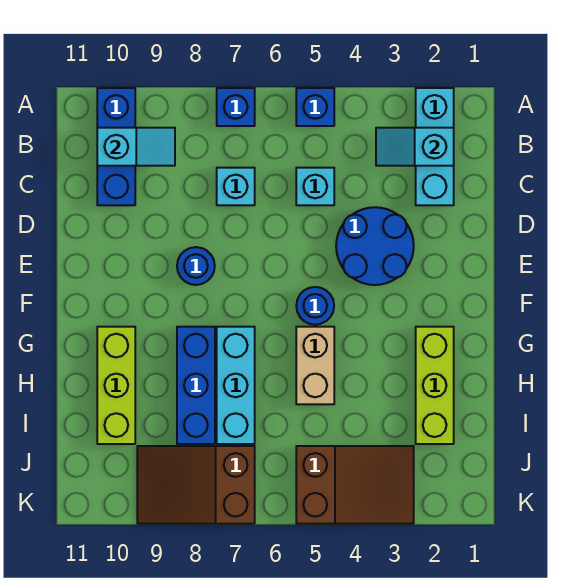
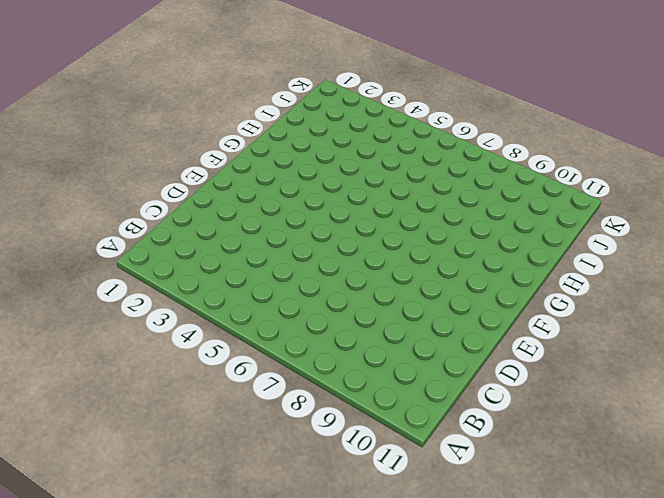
none -> cyan 1x3 brick [416,88,454,205]
none -> blue 1x1 brick [296,88,334,126]
none -> blue 1x1 brick [217,88,255,126]

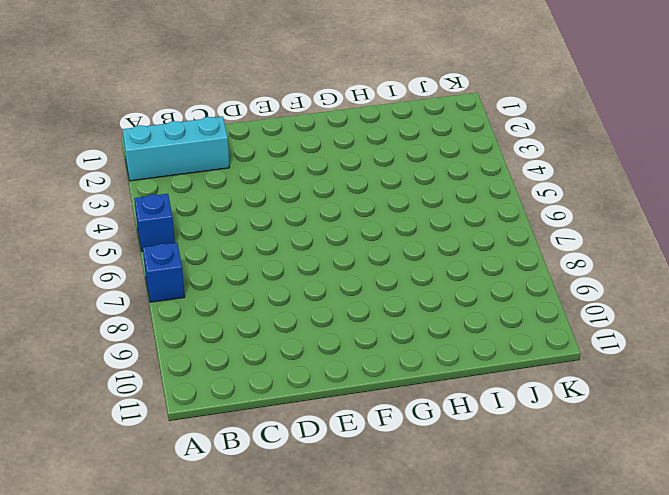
none -> blue 1x3 brick [97,88,135,205]
none -> cyan 1x1 brick [296,168,334,205]
none -> cyan 1x1 brick [217,168,255,205]

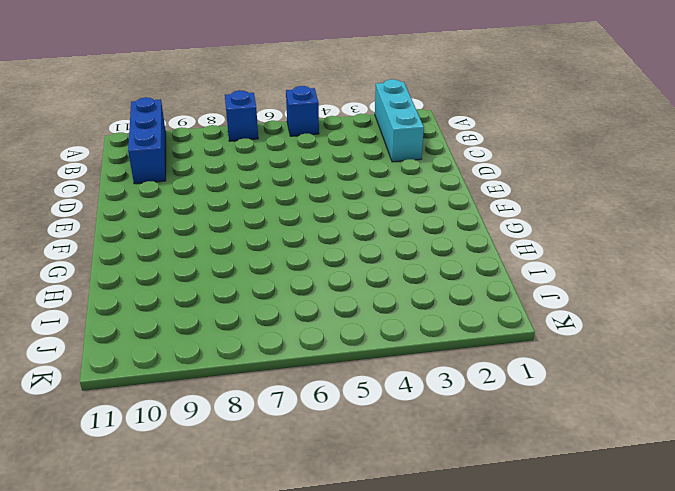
none -> cyan 1x1 brick [296,168,334,205]
none -> cyan 1x1 brick [217,168,255,205]
none -> blue 2x2 round brick [336,207,414,285]

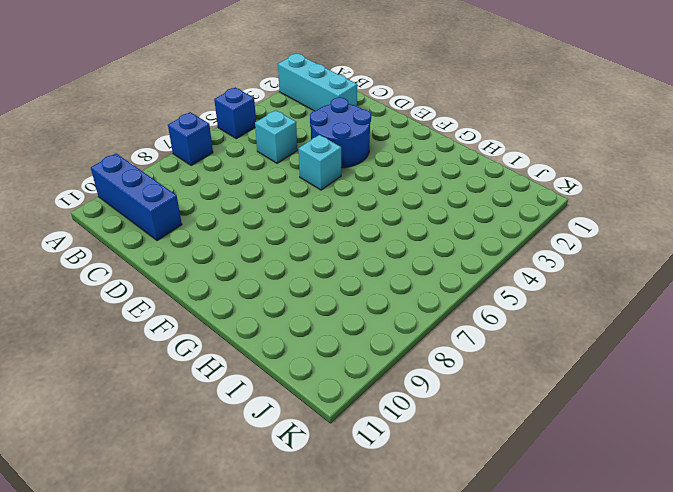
cyan 1x1 brick [299,135,341,190] -> cyan 1x1 brick moved to [217,168,255,205]
none -> blue 1x1 round brick [177,247,215,285]
none -> blue 1x1 round brick [296,287,334,325]
none -> lime 1x3 brick [416,327,454,444]

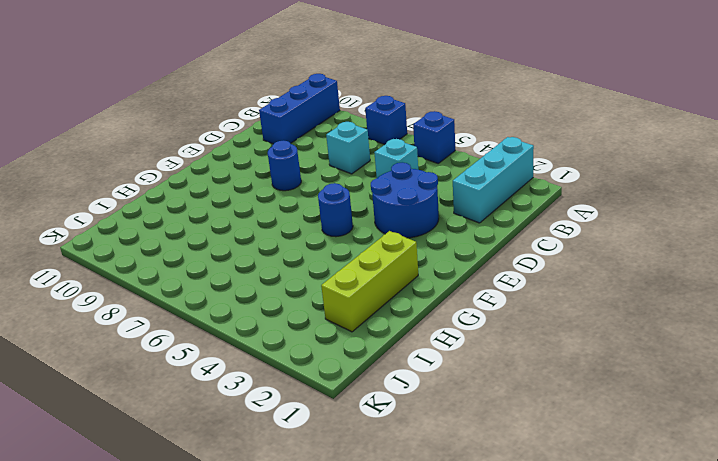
none -> tan 1x2 brick [296,327,334,404]
none -> cyan 1x3 brick [217,327,255,444]
none -> blue 1x3 brick [177,327,215,444]

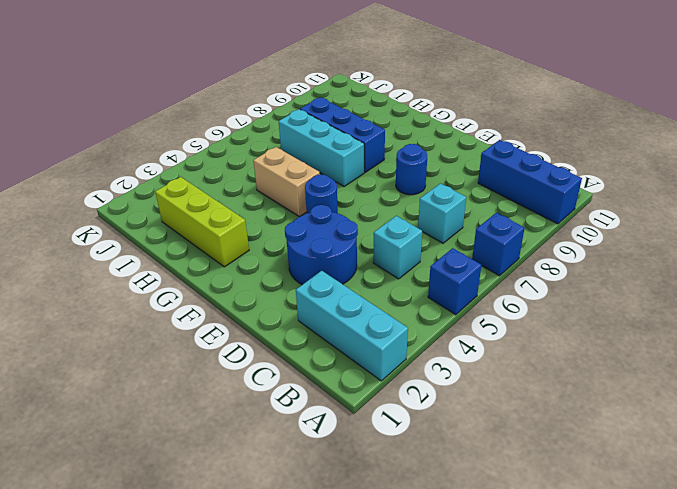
none -> lime 1x3 brick [97,327,135,444]
none -> brown 2x3 slope [296,446,414,524]
none -> brown 2x3 slope [137,446,255,524]

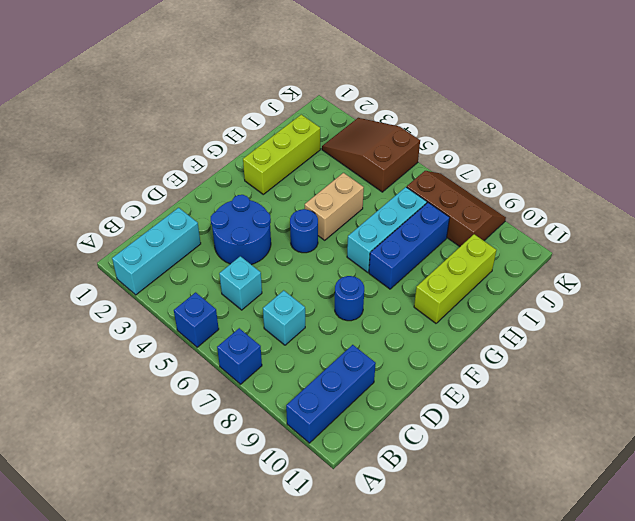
brown 2x3 slope [407,171,506,246] -> brown 2x3 slope turned to [137,446,255,524]
none -> cyan 1x2 slope [376,128,454,166]
none -> cyan 1x2 slope [97,128,175,166]

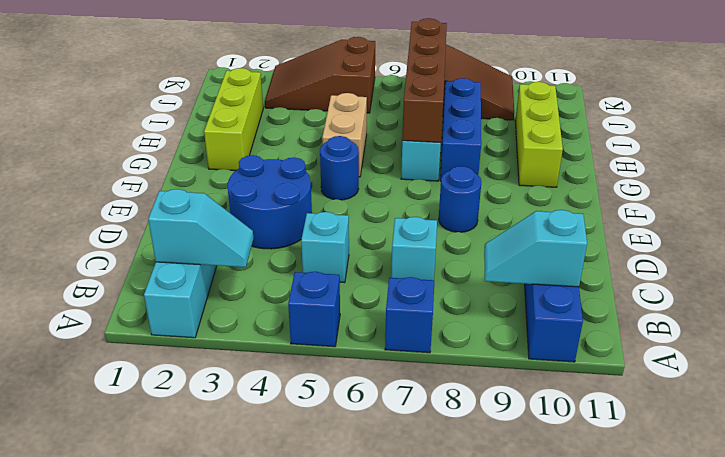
brown 1x4 brick [402,18,447,143] -> none

